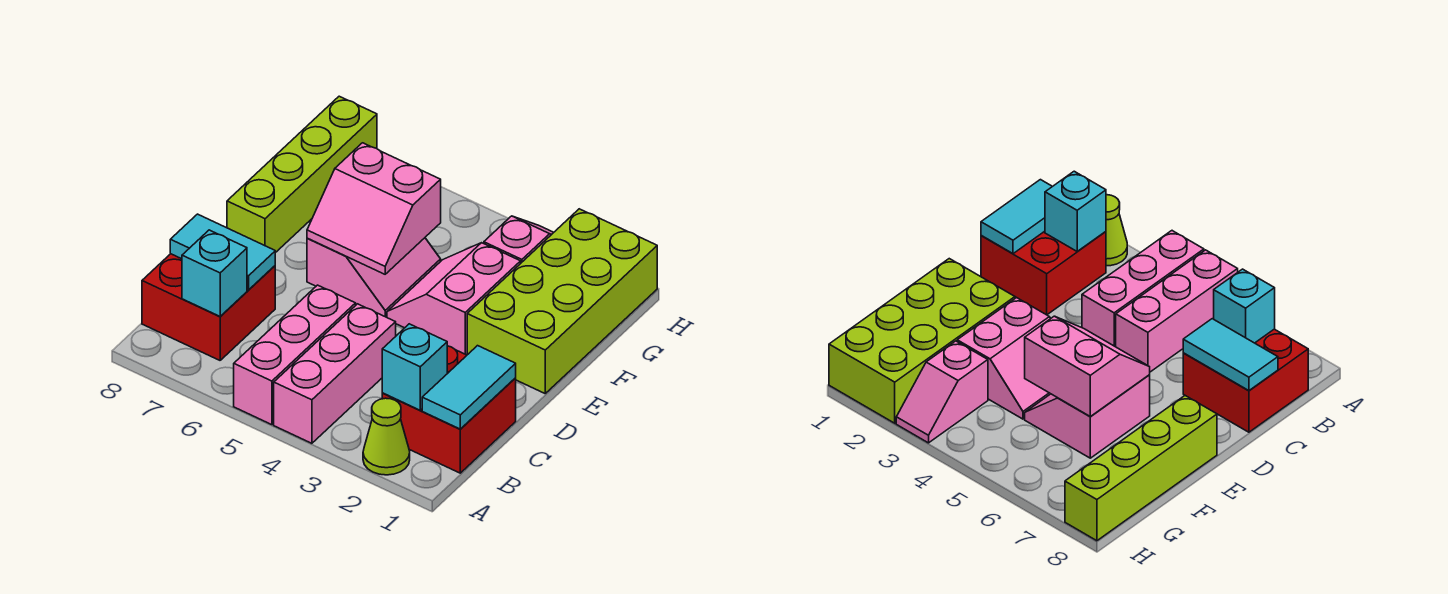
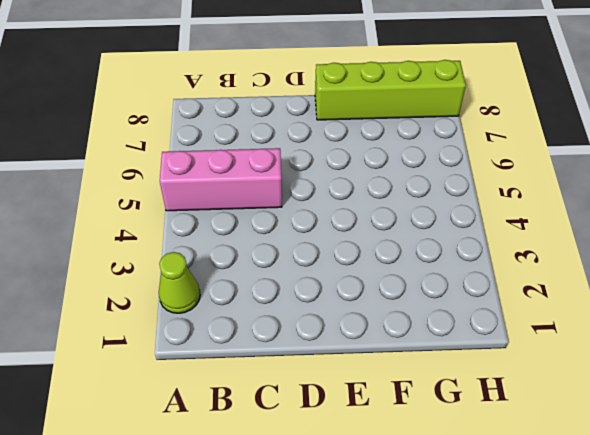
none -> pink 1x3 brick [274,304,396,443]
none -> red 2x2 brick [382,346,516,473]
none -> red 2x2 brick [142,254,275,360]

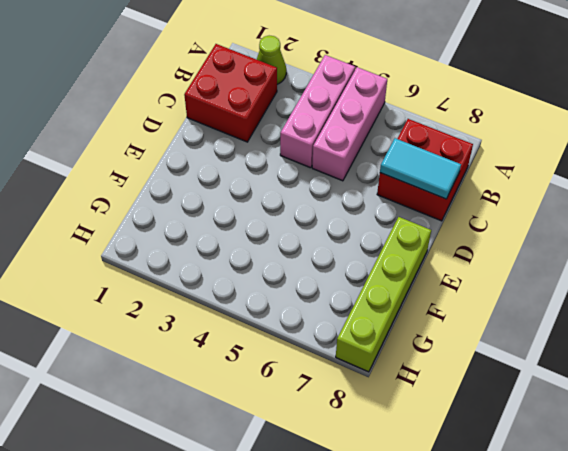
none -> lime 2x4 brick [467,209,657,393]
none -> pink 2x2 slope [387,243,521,355]
none -> pink 2x2 slope [307,238,441,317]

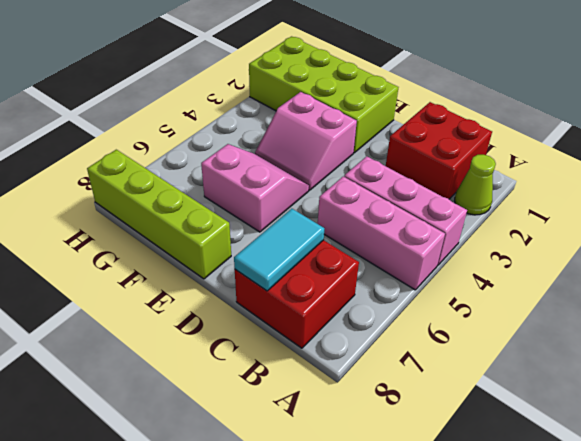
none -> pink 1x2 slope [484,216,554,263]
none -> cyan 1x2 tile [422,346,516,429]
none -> cyan 1x1 brick [382,324,447,410]

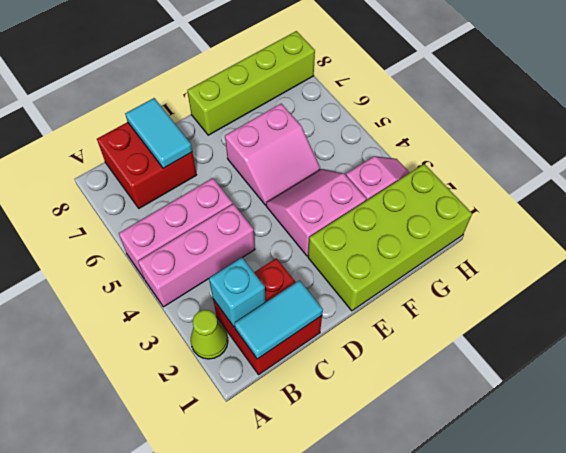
none -> cyan 1x1 brick [182,230,247,317]
none -> pink 2x2 slope [307,143,441,274]

